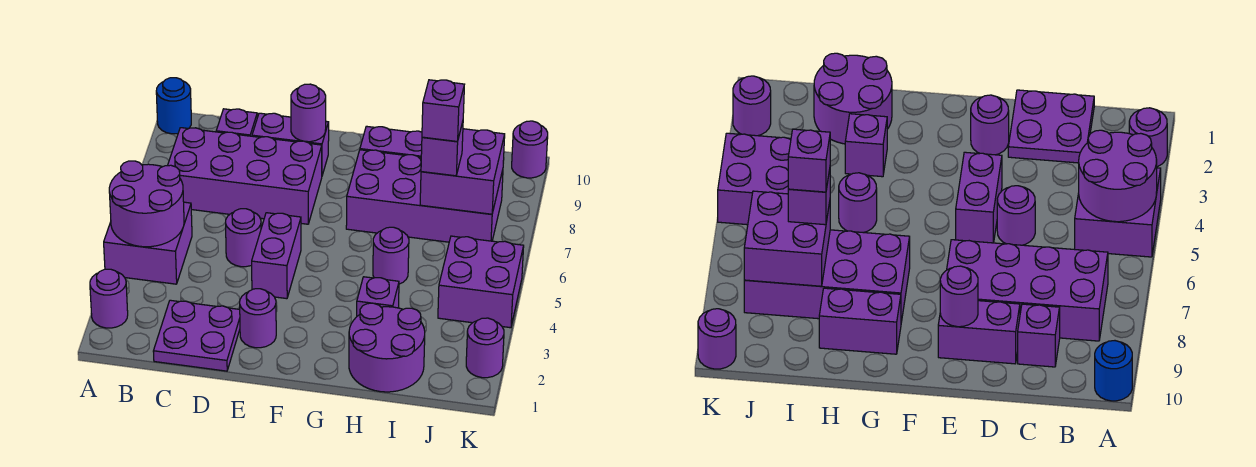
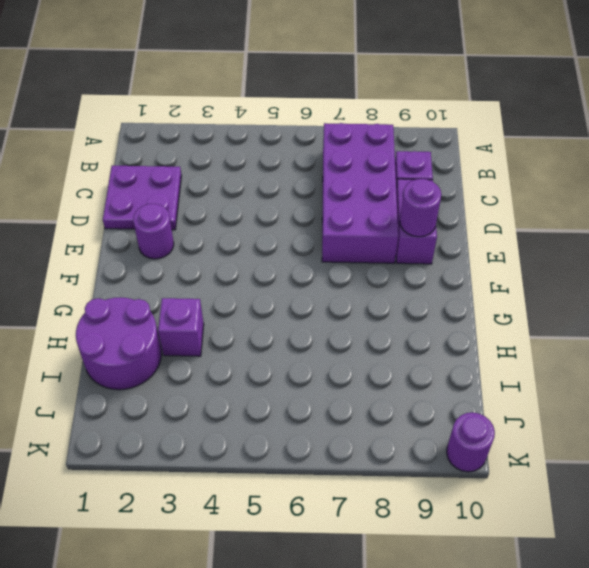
none -> purple 1x1 round brick [90,269,128,328]
none -> purple 2x2 brick [104,202,192,284]
none -> blue 1x1 round brick [156,78,191,134]

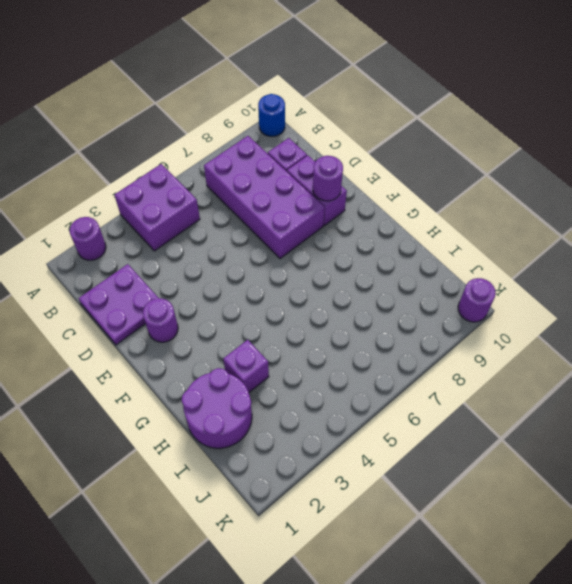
none -> purple 1x1 round brick [226,209,261,267]
none -> purple 1x2 brick [252,213,301,299]
none -> purple 2x4 brick [346,150,503,242]

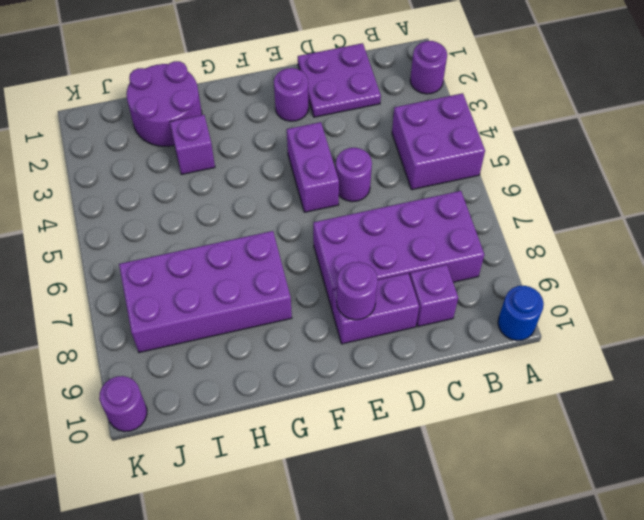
none -> purple 1x2 brick [360,126,422,157]
none -> purple 1x1 round brick [373,227,409,284]
none -> purple 2x2 brick [438,236,524,328]

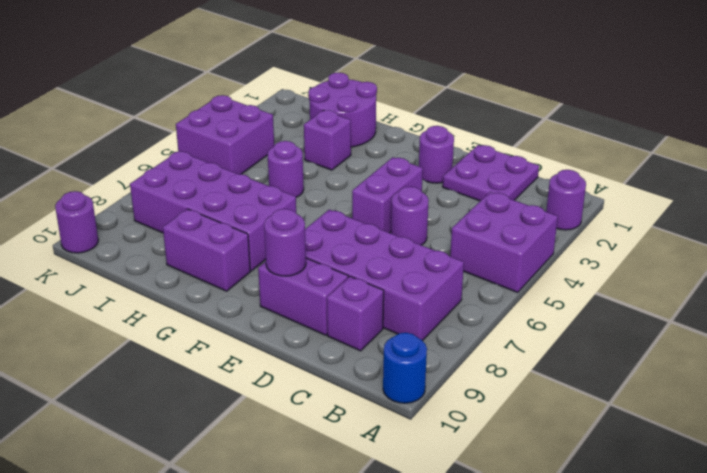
none -> purple 1x1 round brick [466,318,504,378]
none -> purple 2x2 round brick [109,161,184,247]
none -> purple 2x2 brick [420,129,505,214]

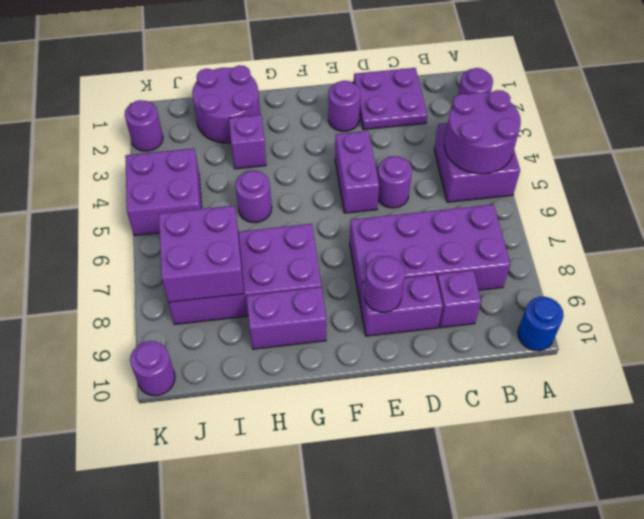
none -> purple 1x1 brick [421,122,463,176]
none -> purple 1x1 brick [422,80,464,142]

